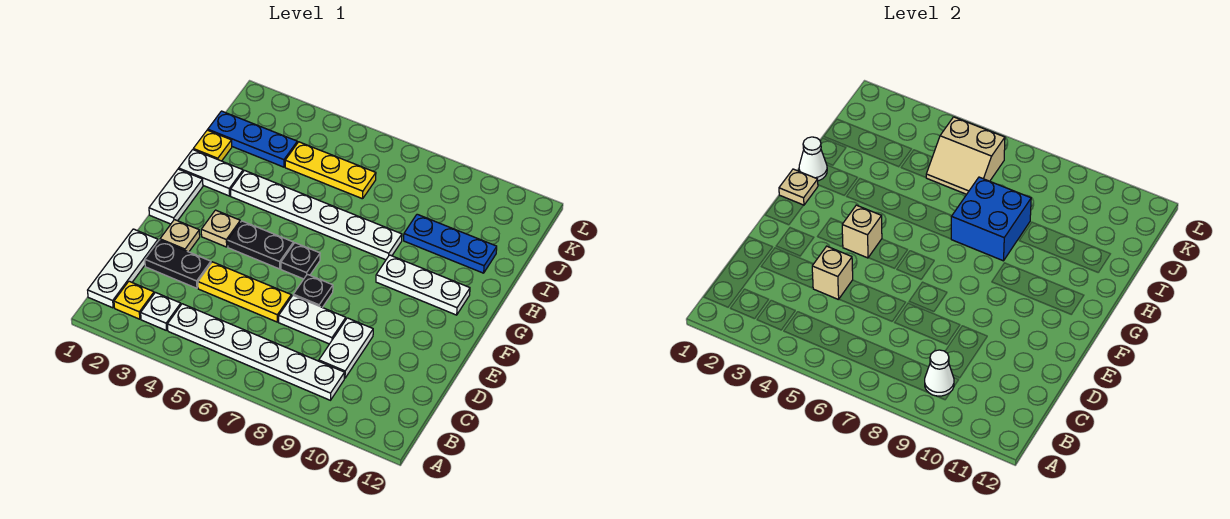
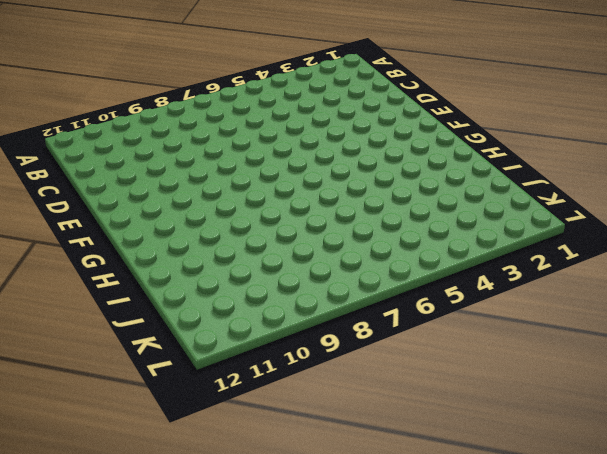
none -> white 1x3 plate [88,229,158,308]
none -> yellow 1x1 plate [114,281,154,319]
none -> white 1x1 plate [141,293,181,331]

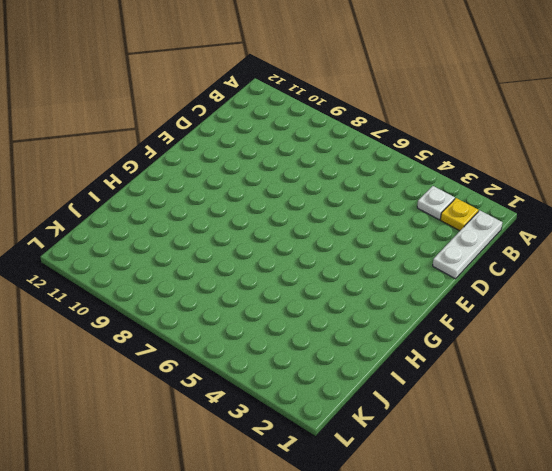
none -> white 1x6 plate [167,304,345,400]
none -> white 1x2 plate [319,318,373,378]
none -> black 1x2 plate [145,240,211,288]

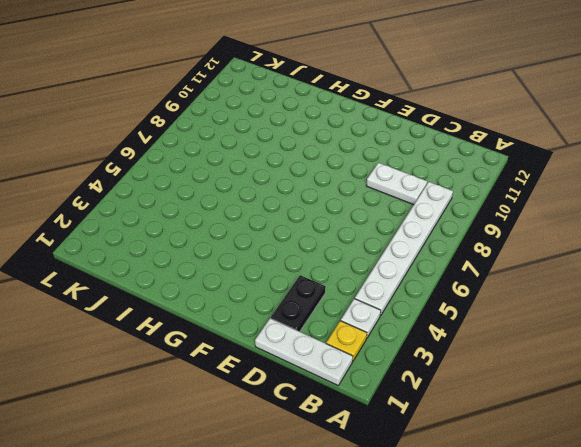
none -> yellow 1x3 plate [198,262,291,322]
none -> white 1x2 plate [279,296,346,344]
none -> tan 1x1 plate [160,220,200,252]

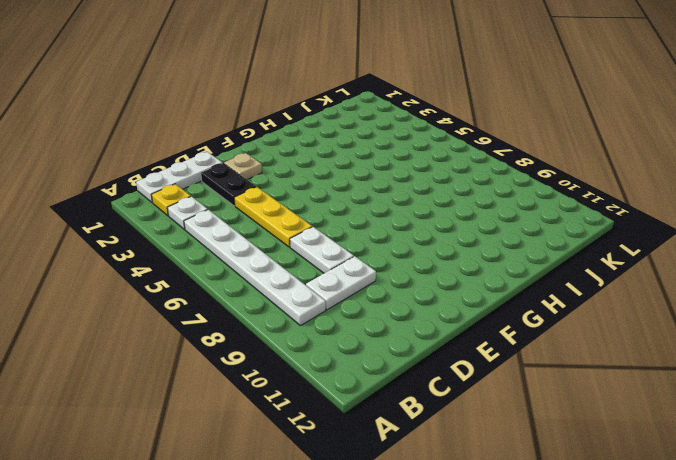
none -> black 1x1 plate [293,274,333,307]
none -> white 1x2 plate [149,169,203,224]
none -> tan 1x1 plate [201,210,240,247]

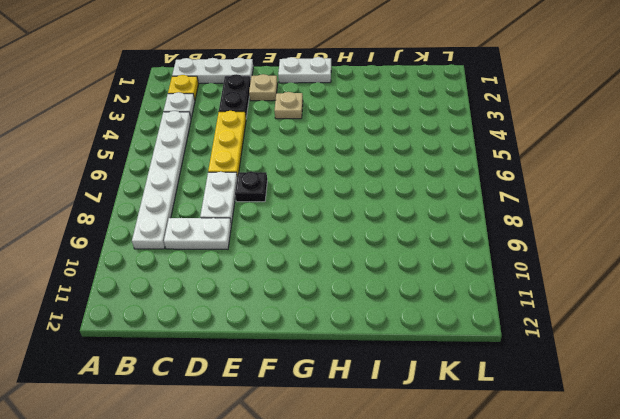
none -> black 1x2 plate [228,221,293,269]
none -> black 1x1 plate [281,243,320,279]
none -> white 1x3 plate [376,255,470,315]

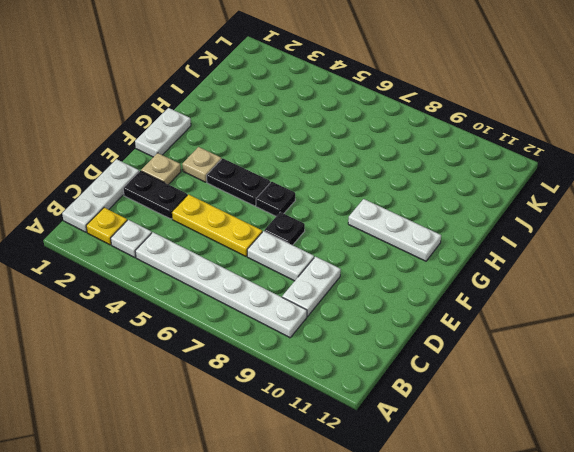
none -> white 1x2 plate [179,150,243,196]
none -> white 1x6 plate [231,171,402,260]
none -> yellow 1x1 plate [193,130,232,161]

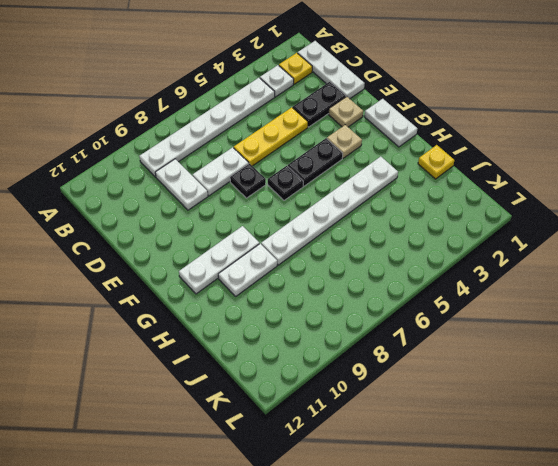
white 1x2 plate [218,244,277,296] -> white 1x2 plate moved to [179,150,243,196]
none -> blue 1x3 plate [404,214,497,273]
none -> blue 1x3 plate [208,111,297,167]
none -> yellow 1x3 plate [285,142,376,199]

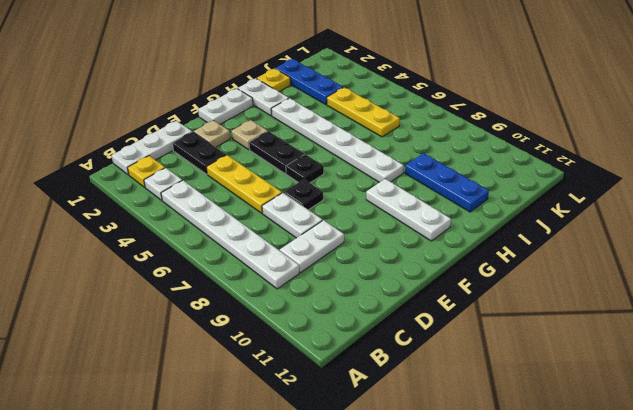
none -> white 1x1 cone [925,350,954,396]
none -> tan 1x1 brick [812,246,853,300]
none -> tan 1x1 brick [842,205,882,258]

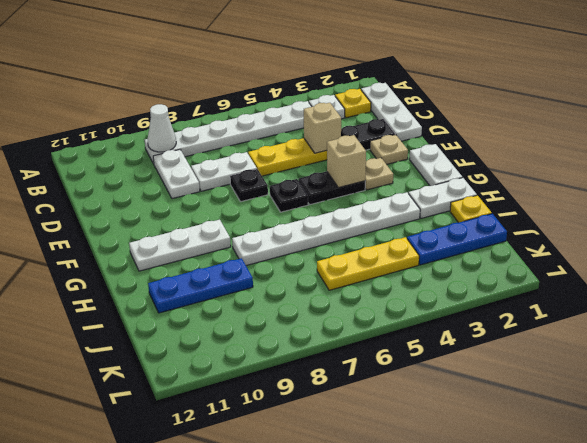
none -> tan 1x1 plate [779,169,818,205]
none -> white 1x1 cone [799,137,827,181]
none -> blue 2x2 brick [951,177,1031,261]

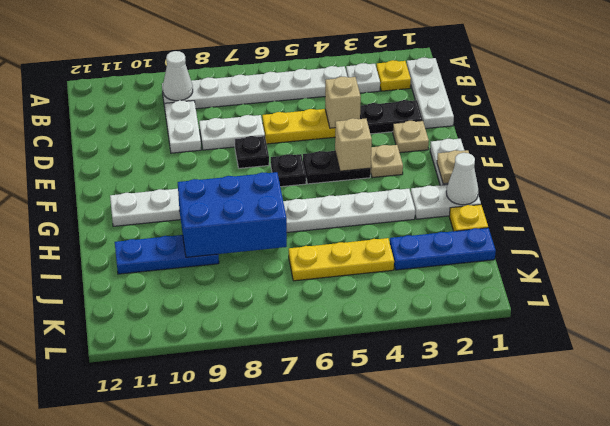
blue 2x3 brick [178,172,287,257] -> blue 2x2 brick [951,177,1031,261]
none -> tan 2x2 slope [926,117,1005,194]

